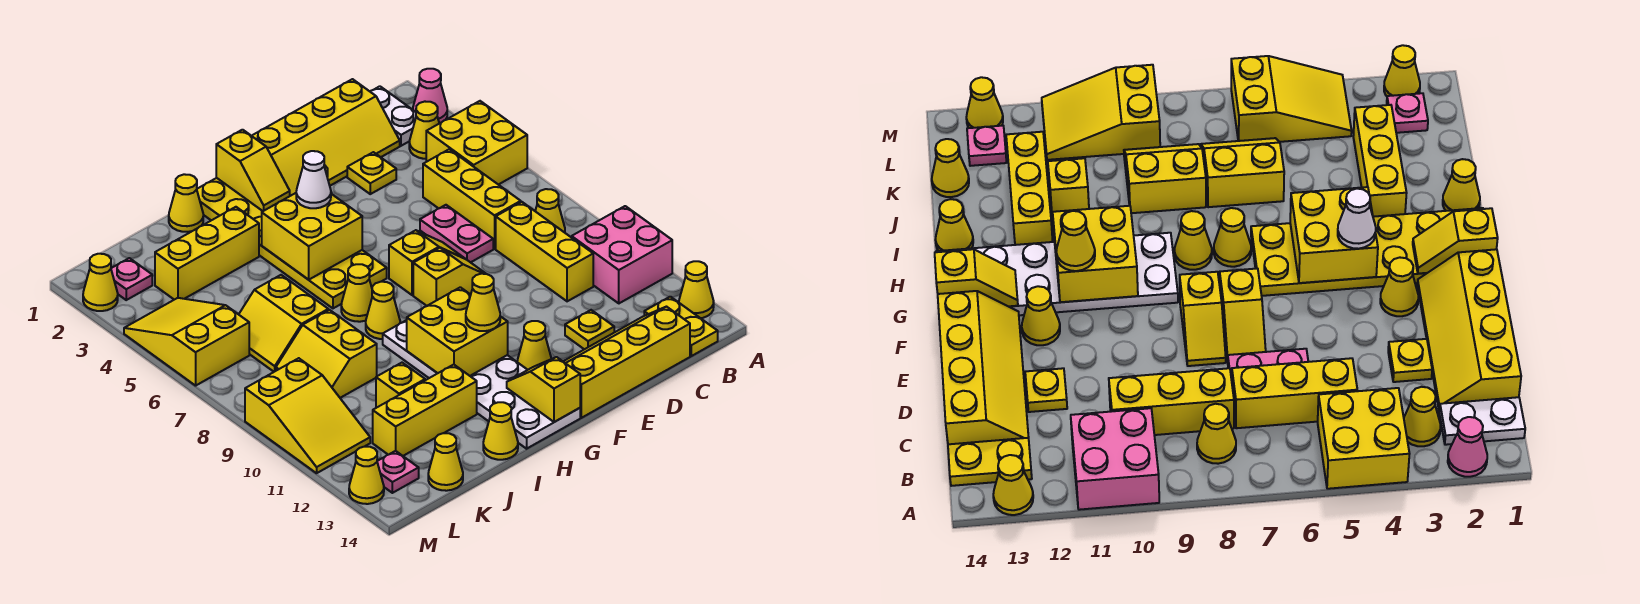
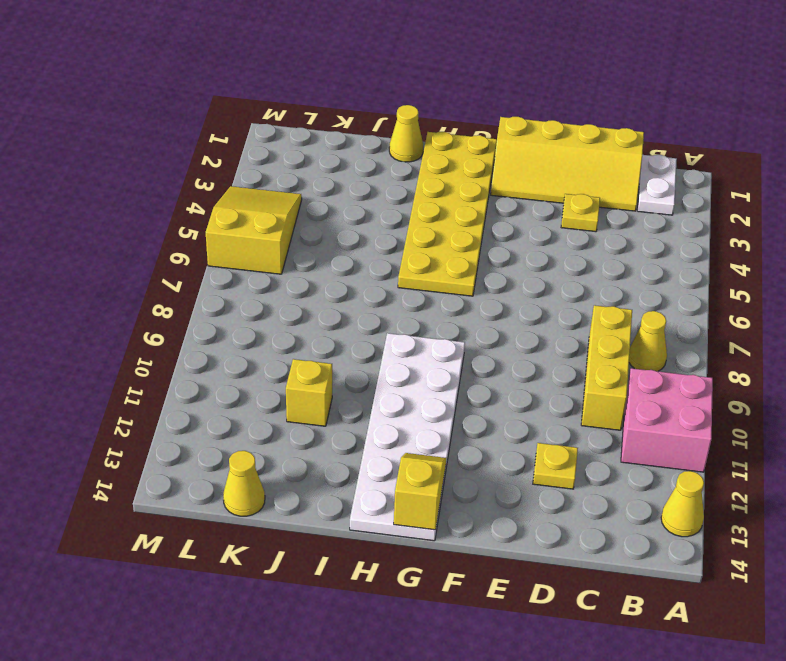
none -> pink 1x1 cone [413,69,447,123]
none -> yellow 2x2 brick [426,101,527,185]
none -> yellow 1x1 cone [409,102,439,159]
none -> yellow 1x2 plate [644,297,718,356]

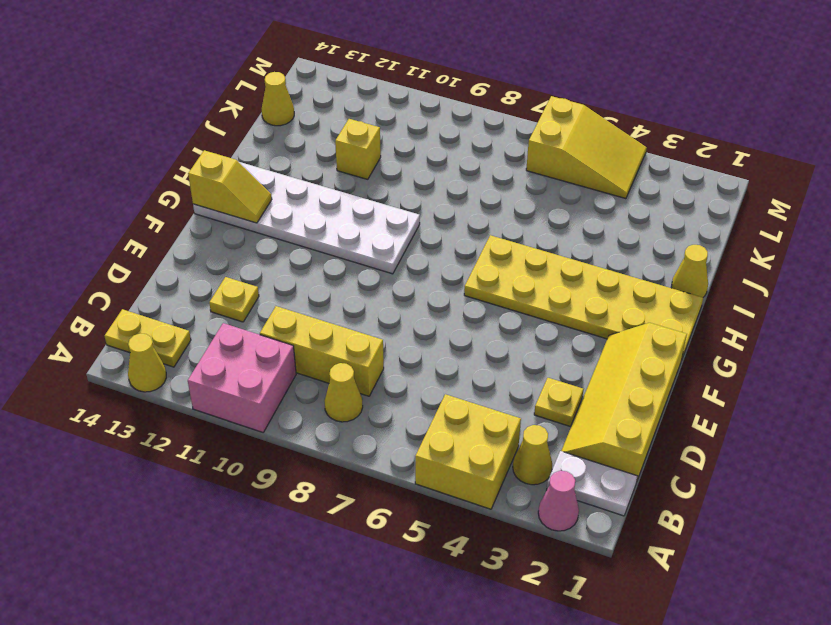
none -> yellow 1x3 brick [423,149,521,249]
none -> yellow 2x4 slope [563,307,690,418]
none -> pink 1x2 plate [420,205,493,262]
none -> yellow 1x2 slope [389,230,465,295]

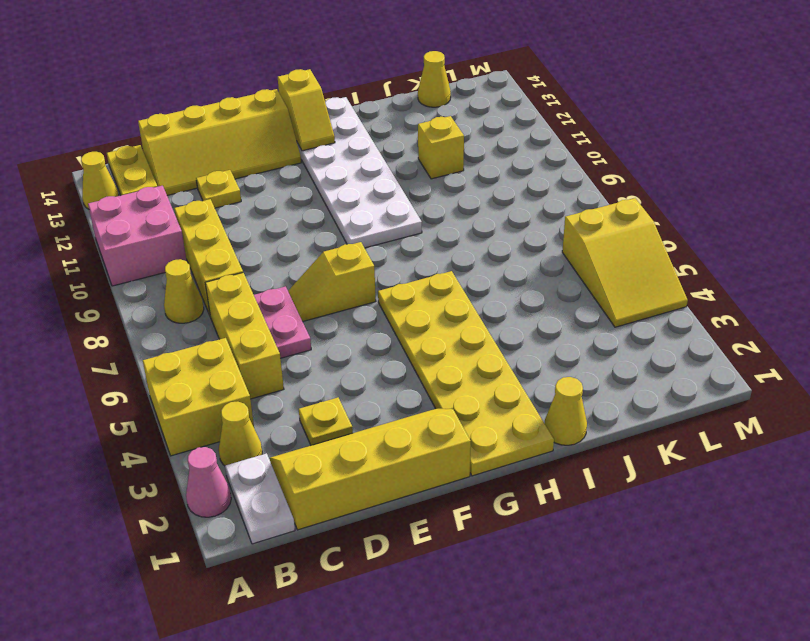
none -> yellow 1x2 slope [413,248,486,306]
none -> yellow 1x1 cone [1380,258,1418,316]
none -> yellow 1x1 cone [517,321,551,370]
none -> yellow 1x1 cone [341,264,372,322]

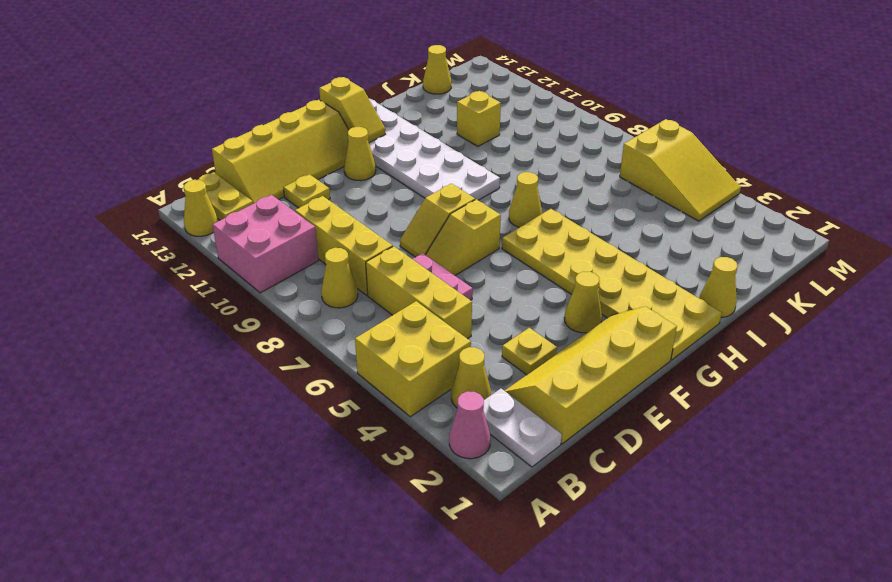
none -> yellow 1x1 cone [366,282,400,339]
none -> yellow 1x3 brick [155,207,259,300]
none -> yellow 1x3 brick [373,365,477,456]
none -> yellow 1x1 cone [483,402,518,460]

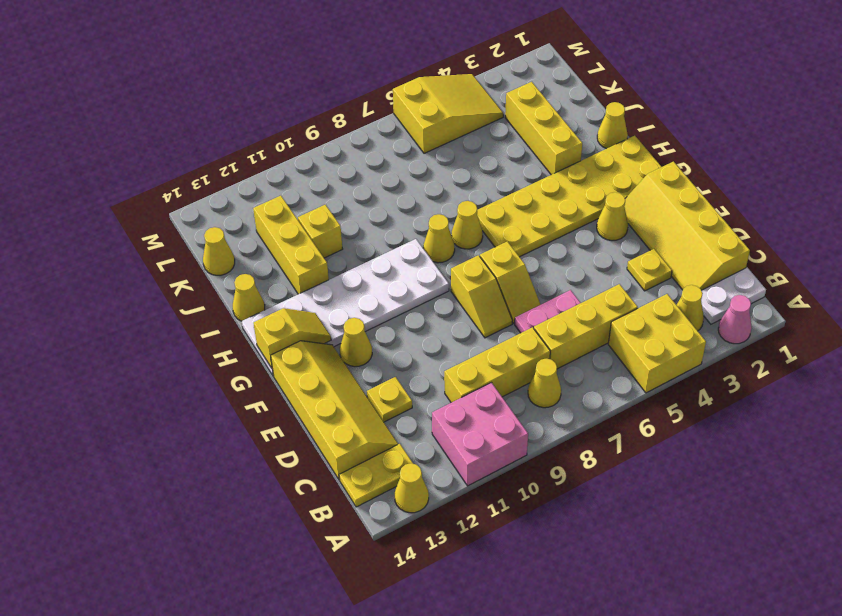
none -> yellow 2x2 slope [239,275,328,372]
none -> yellow 2x2 slope [276,310,377,398]
none -> pink 1x1 plate [111,258,152,300]
none -> yellow 2x3 slope [245,358,370,473]

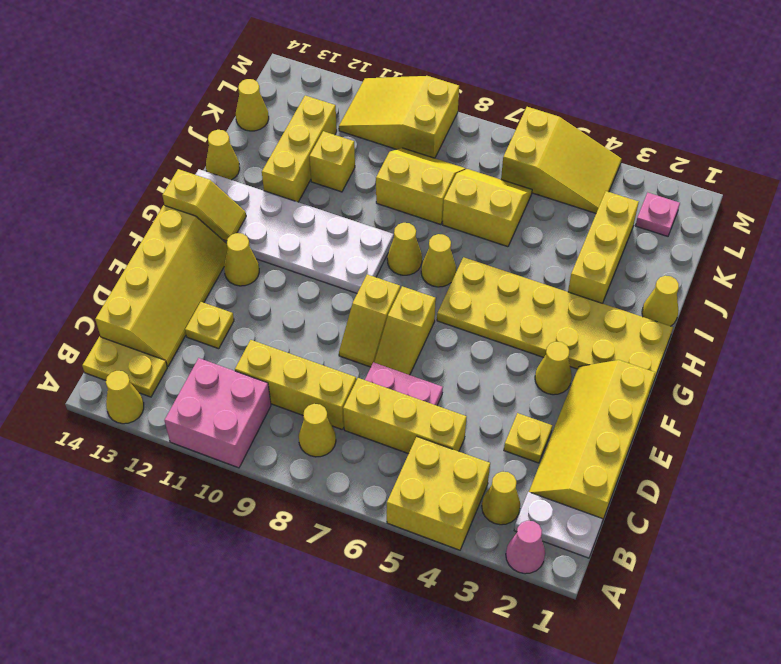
none -> pink 1x1 plate [377,451,419,493]
none -> yellow 1x1 cone [83,254,118,311]
none -> yellow 1x1 cone [349,447,384,504]
none -> yellow 1x2 slope [216,130,290,211]

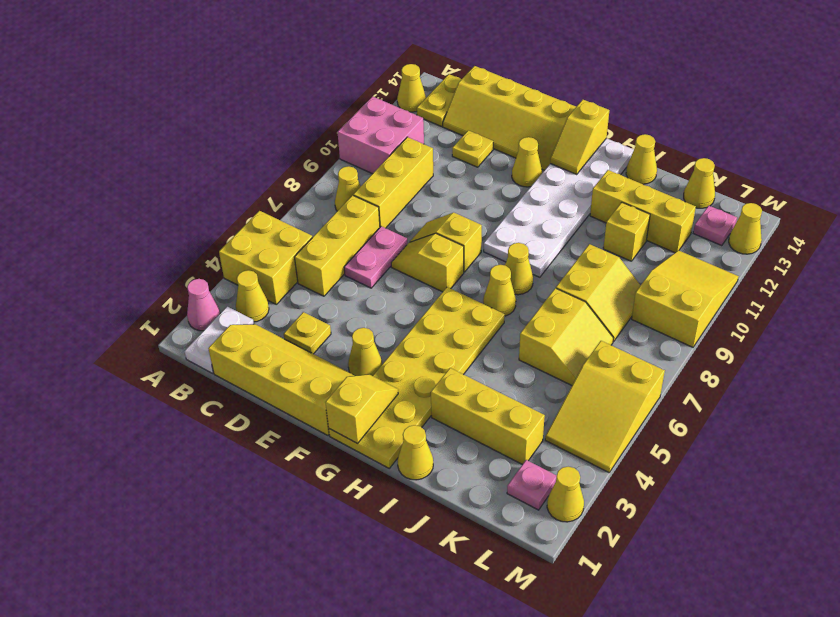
none -> yellow 2x2 brick [262,193,362,280]
none -> yellow 2x2 brick [407,287,508,376]
none -> white 1x1 cone [296,151,331,208]
none -> yellow 1x1 cone [466,274,500,331]

